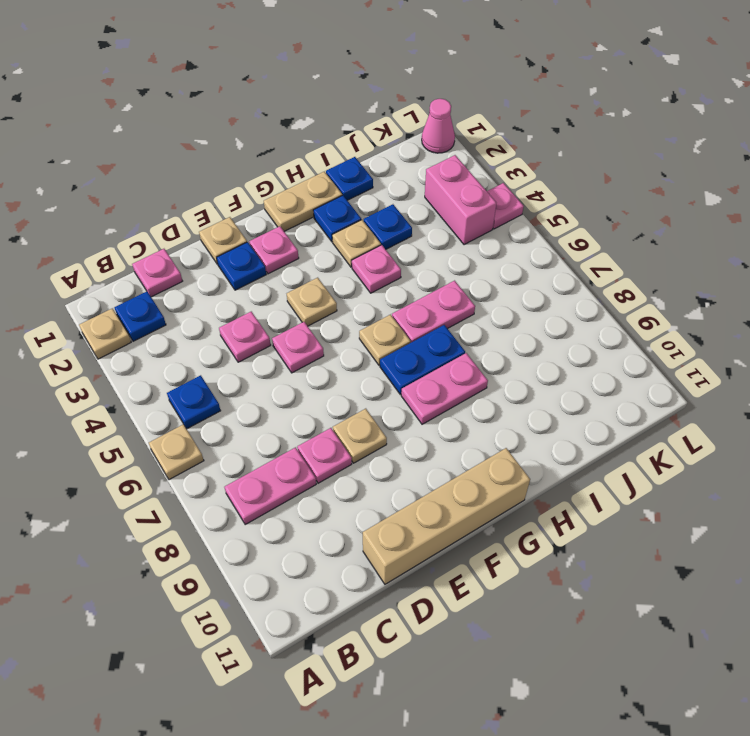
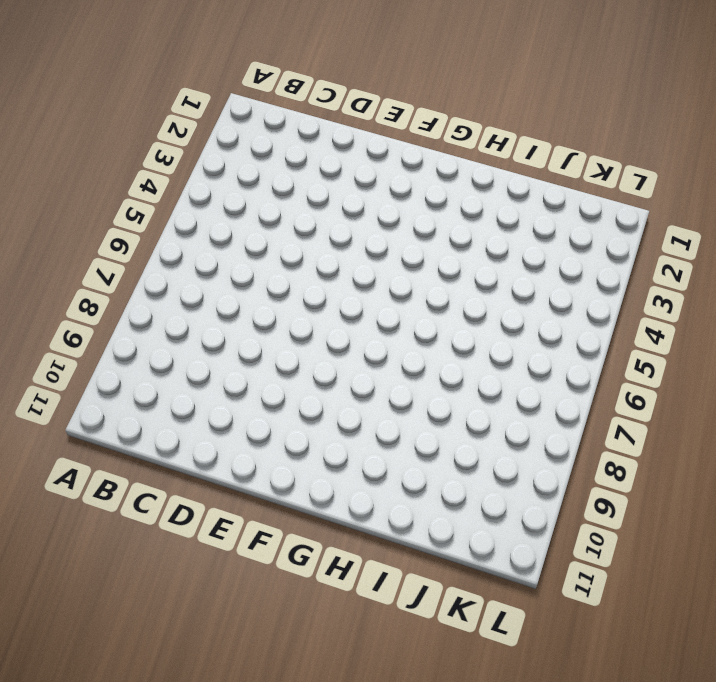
none -> tan 1x1 plate [79,308,131,359]
none -> tan 1x1 plate [149,424,204,480]
none -> blue 1x1 plate [114,292,166,341]

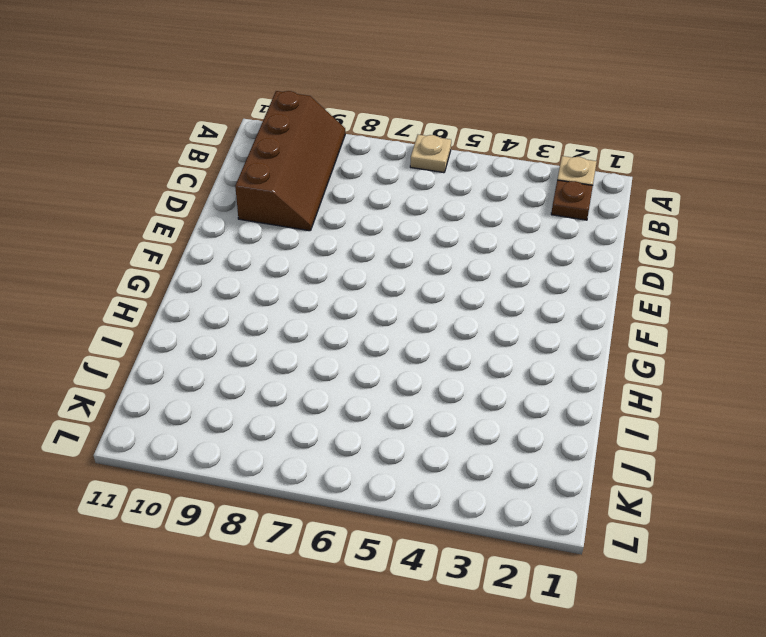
brown 2x4 slope [235,91,345,231] -> none
brown 1x1 plate [551,180,593,220] -> blue 1x1 plate [114,292,166,341]
none -> blue 1x1 plate [167,375,221,429]
none -> pink 1x2 plate [225,447,316,525]
none -> pink 1x1 plate [132,249,182,297]

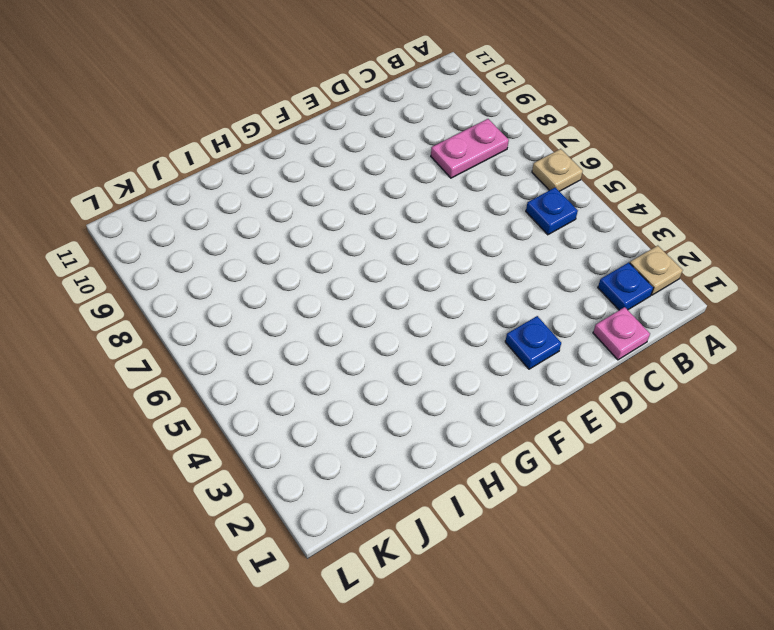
none -> pink 1x1 plate [219,312,271,362]
none -> pink 1x1 plate [297,428,352,483]
none -> tan 1x4 brick [363,448,530,584]

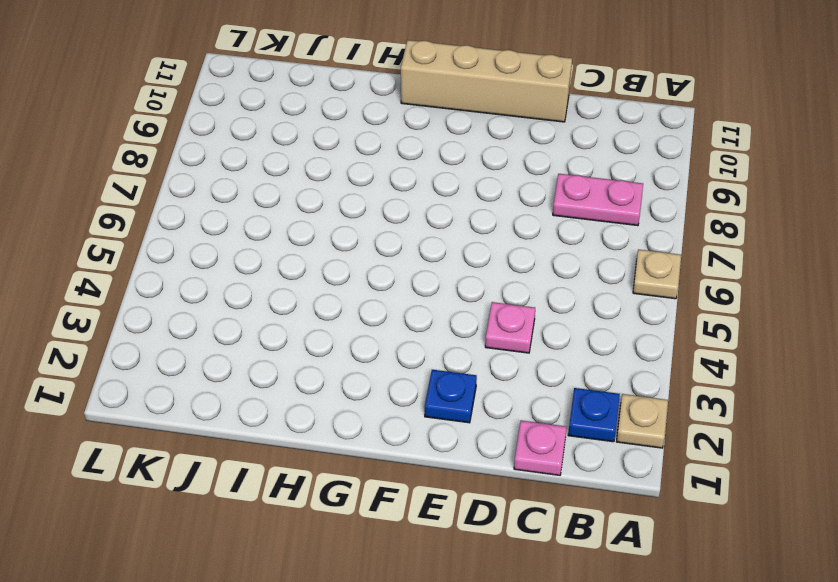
none -> blue 1x1 plate [167,375,221,429]
none -> pink 1x1 plate [297,428,352,483]
none -> tan 1x1 plate [199,217,247,264]

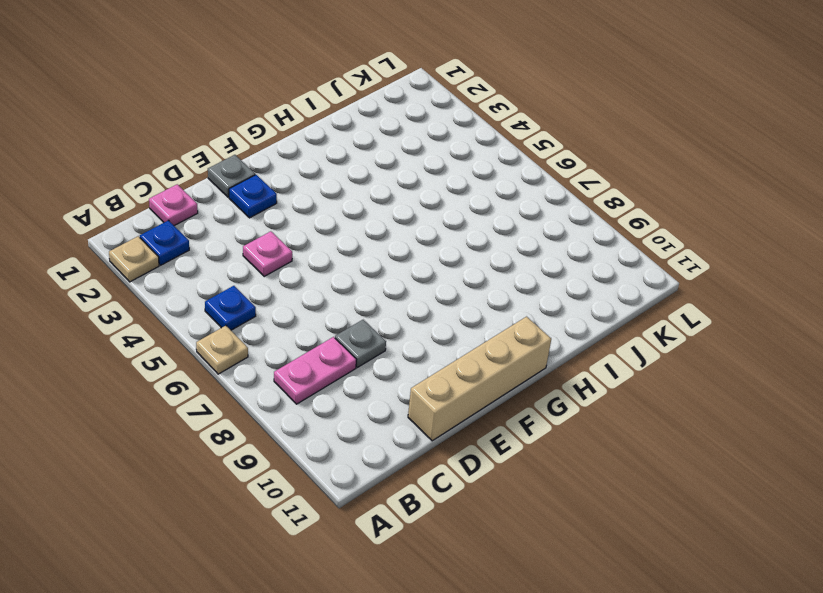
grey 1x1 plate [335,320,386,367] -> pink 1x1 plate [297,428,352,483]
grey 1x1 plate [208,155,255,197] -> tan 1x1 plate [199,217,247,264]
none -> pink 1x1 plate [272,322,324,373]
none -> tan 1x1 plate [333,409,387,463]
none -> pink 1x1 plate [249,226,299,274]

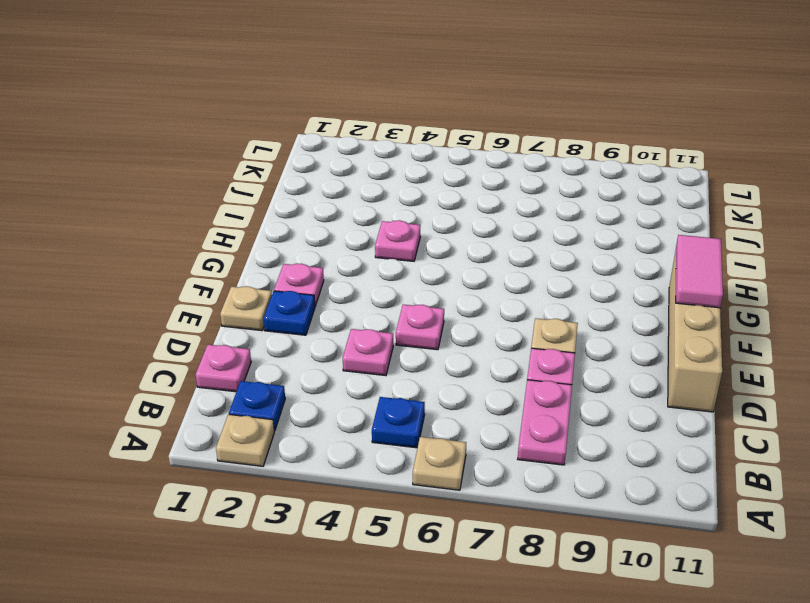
pink 1x2 tile [676,235,723,308] -> none
none -> tan 1x1 plate [287,278,337,326]
none -> tan 1x2 plate [264,172,342,231]
none -> tan 1x1 plate [359,315,411,366]

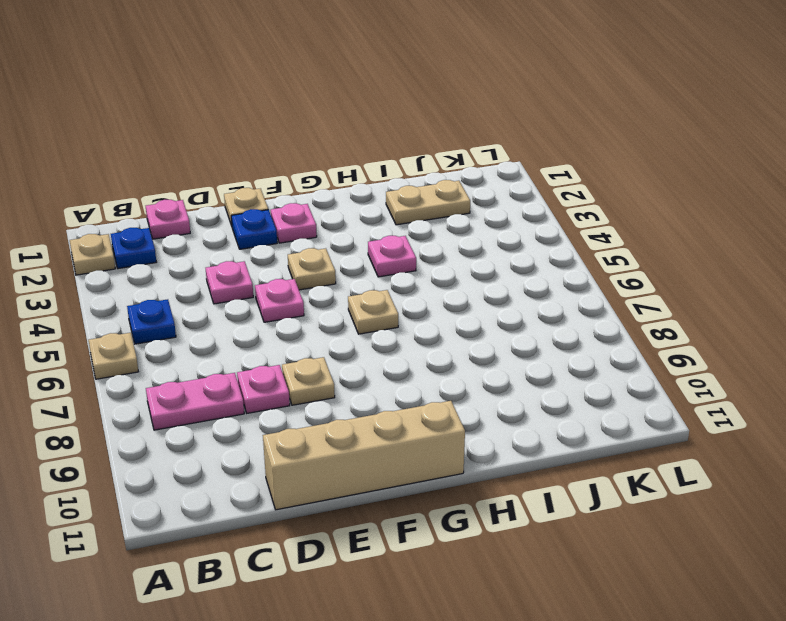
tan 1x2 plate [386,180,470,225] -> tan 1x2 plate moved to [264,172,342,231]
none -> blue 1x2 plate [380,325,465,394]
none -> pink 1x2 plate [401,353,488,424]
none -> blue 1x1 plate [313,195,361,242]

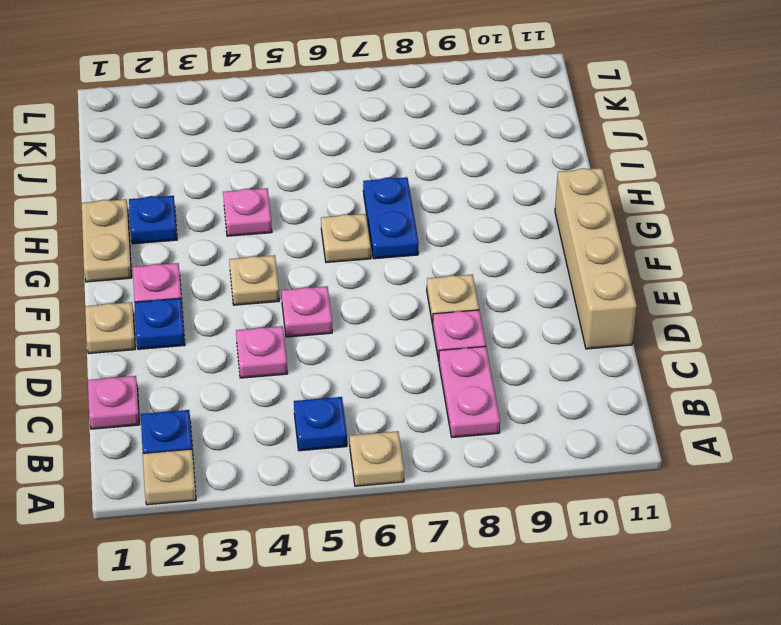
none -> pink 1x2 plate [401,353,488,424]
none -> tan 1x1 plate [332,220,381,267]
none -> pink 1x2 plate [392,281,475,342]

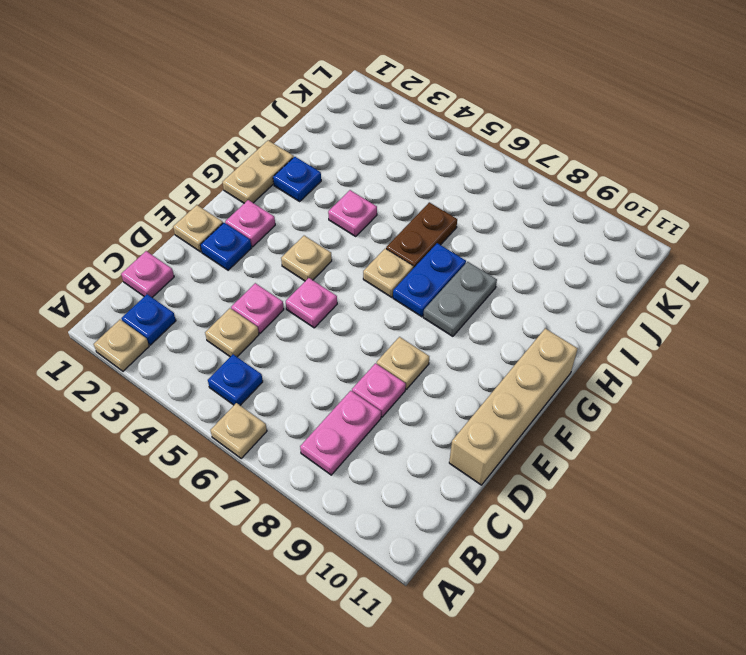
tan 1x1 plate [205,308,259,357] -> tan 1x1 plate moved to [332,220,381,267]
grey 1x2 plate [423,262,497,336] -> pink 1x2 plate [401,353,488,424]
brown 1x2 plate [386,202,457,268] -> pink 1x2 plate [392,281,475,342]
none -> blue 1x1 plate [326,157,373,200]
none -> blue 1x1 plate [364,204,412,249]
none -> pink 1x2 brick [425,155,496,245]

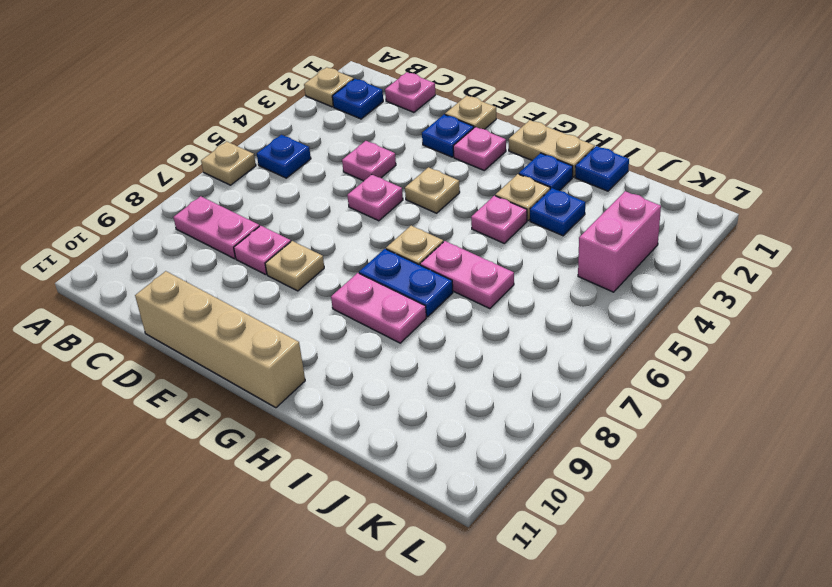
none -> pink 1x1 cone [422,99,455,153]
none -> pink 1x1 plate [487,183,524,229]

